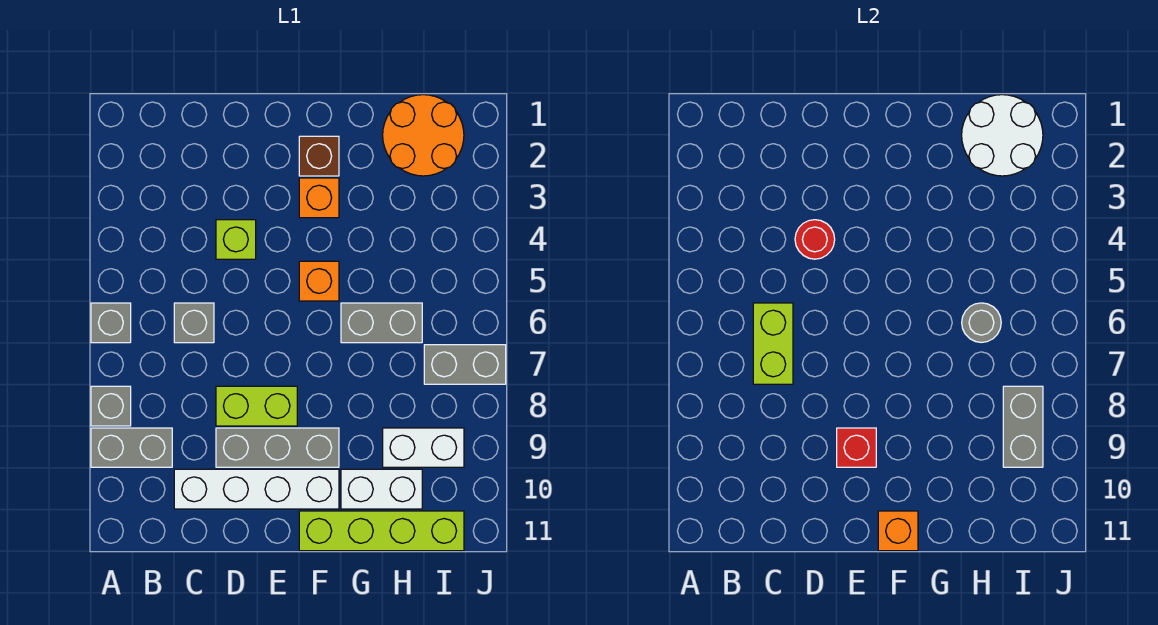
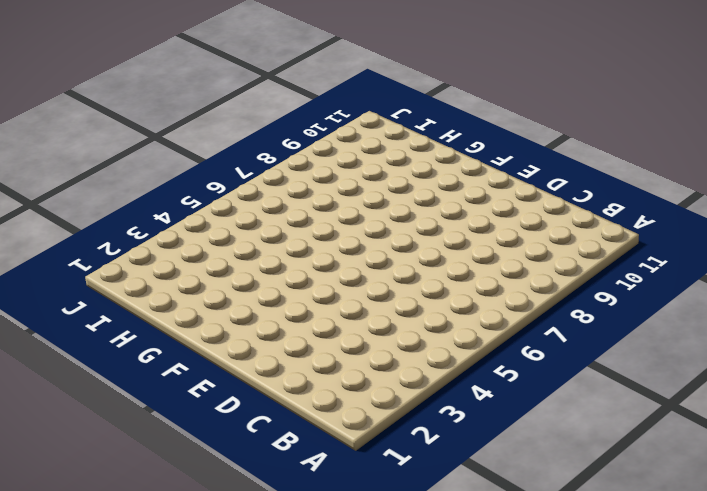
none -> grey 1x1 brick [91,303,131,343]
none -> grey 1x1 brick [91,386,131,426]
none -> grey 1x2 brick [91,428,172,467]

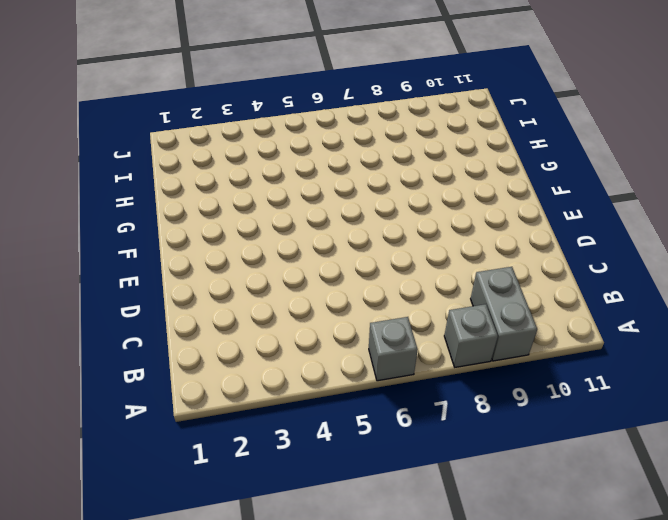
none -> grey 1x1 brick [174,303,214,343]
none -> white 1x4 brick [174,469,339,509]
none -> lime 1x1 brick [216,220,256,259]

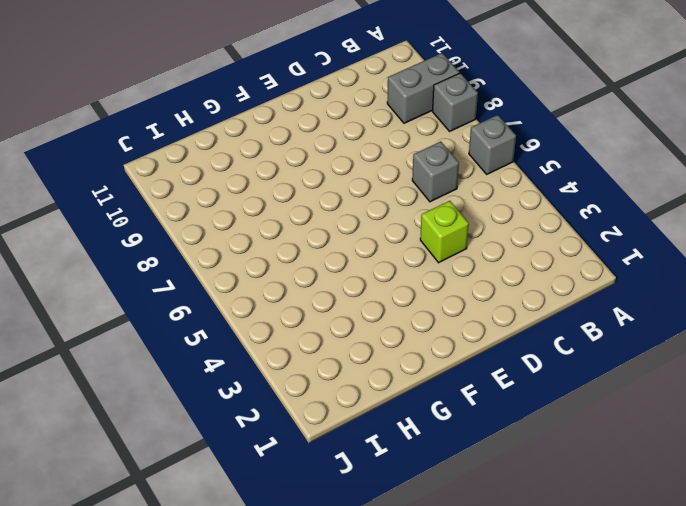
none -> white 1x4 brick [174,469,339,509]
none -> lime 1x2 brick [216,386,297,426]
none -> grey 1x3 brick [216,428,339,467]

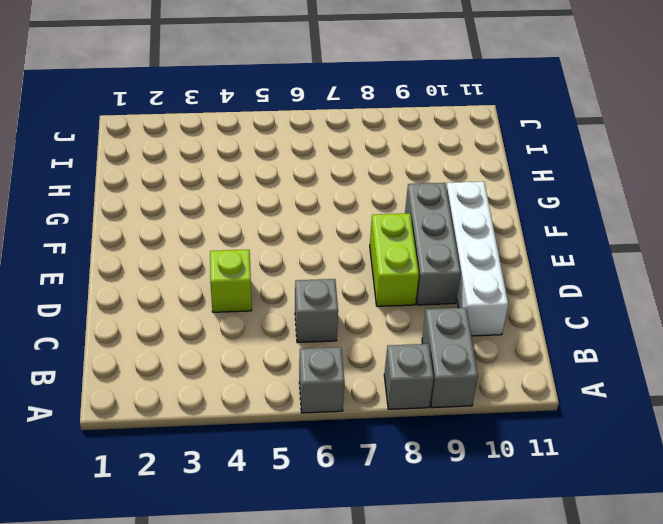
none -> brown 1x1 brick [299,136,339,176]
none -> orange 1x1 brick [299,178,339,218]
none -> orange 1x1 brick [299,261,339,301]

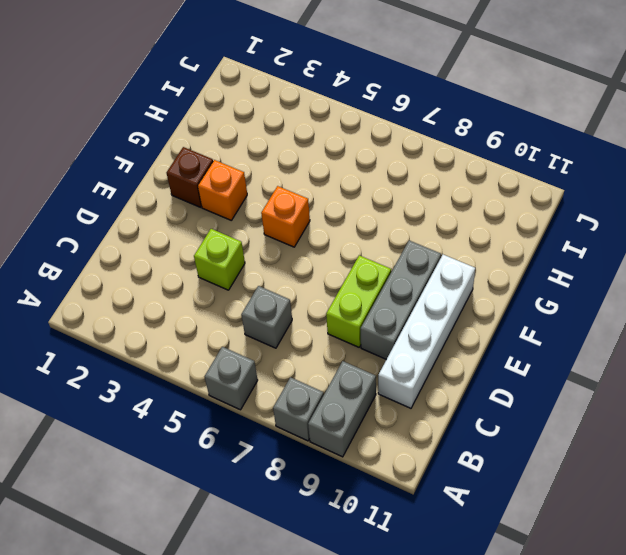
none -> lime 1x4 brick [299,511,464,551]
none -> grey 1x2 brick [341,303,422,343]
none -> white 1x2 brick [341,469,422,509]

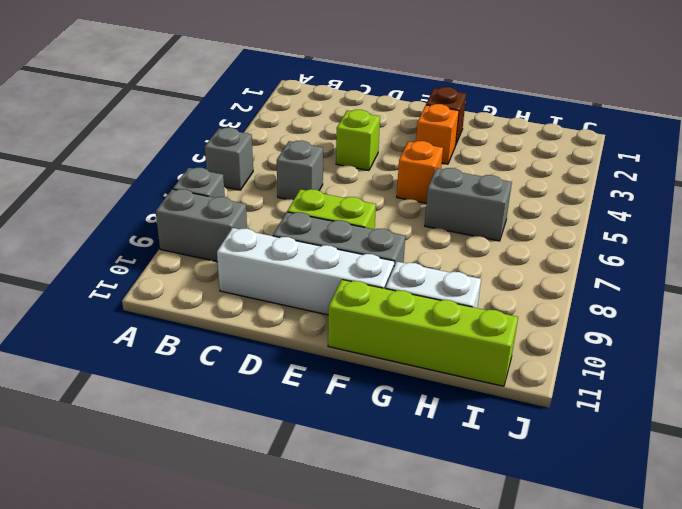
none -> orange 2x2 round brick [383,95,464,176]
none -> white 1x2 brick [383,428,464,467]
none -> grey 1x2 brick [424,345,506,384]

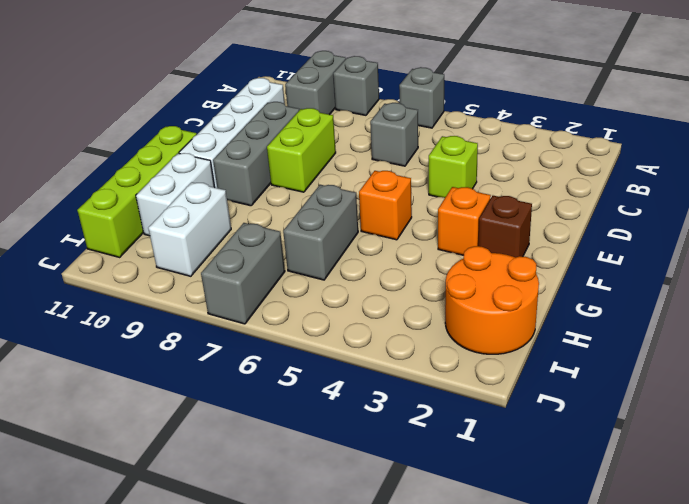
none -> lime 1x2 brick [753,303,793,384]
none -> red 1x1 round brick [795,220,835,259]
none -> red 1x1 brick [837,428,876,467]

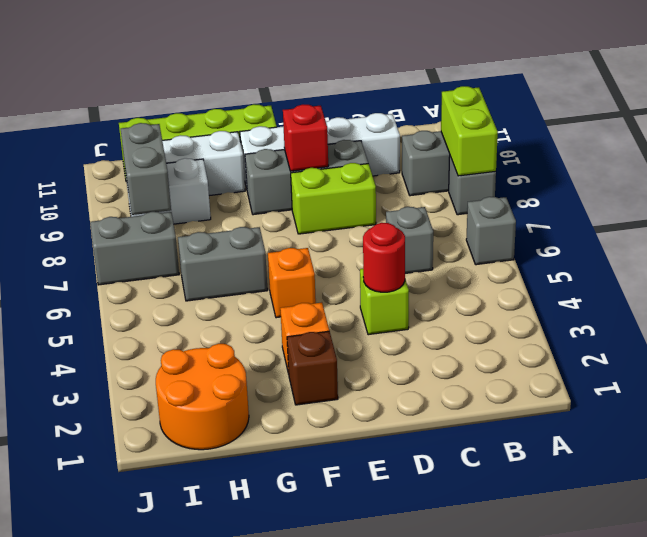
lime 1x2 brick [441,86,498,176] -> lime 1x2 brick moved to [753,303,793,384]
none -> orange 1x1 brick [878,511,918,551]
none -> white 2x2 round brick [962,95,1043,176]
none -> grey 1x1 round brick [962,303,1001,343]

